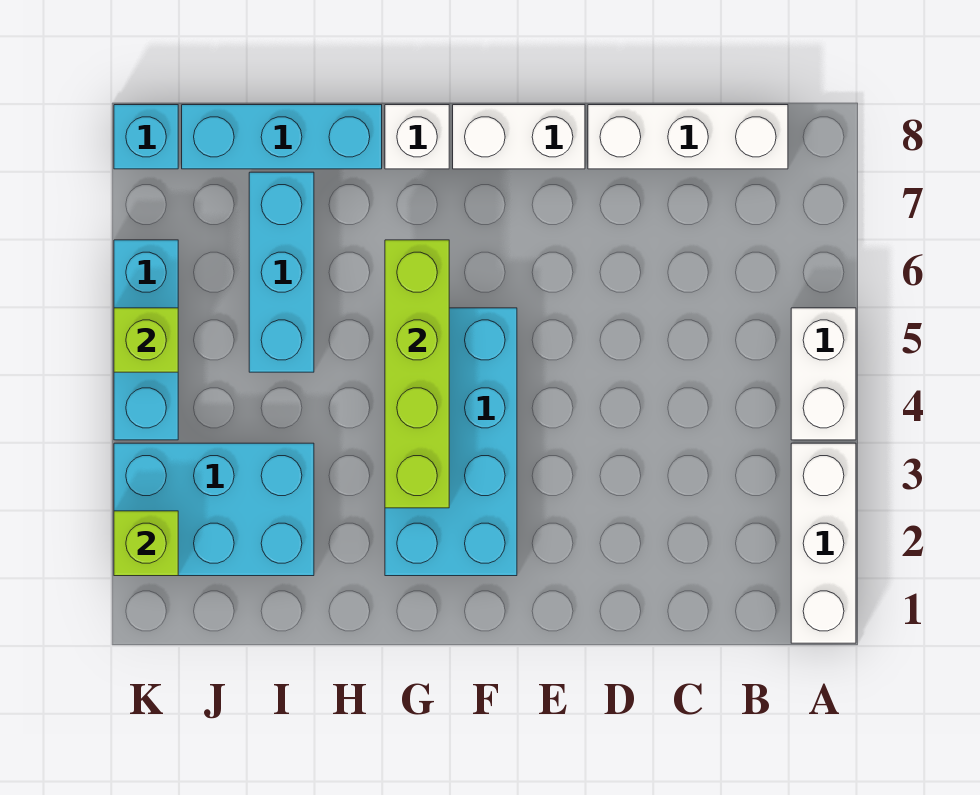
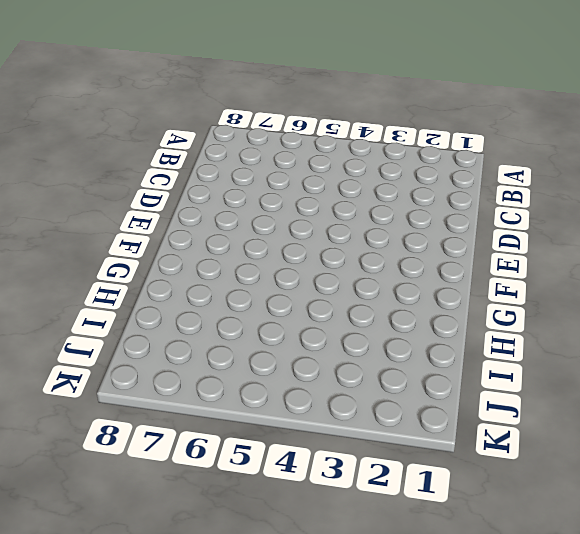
none -> white 1x3 brick [791,443,856,643]
none -> white 1x2 brick [791,308,856,440]
none -> white 1x3 brick [588,105,788,169]

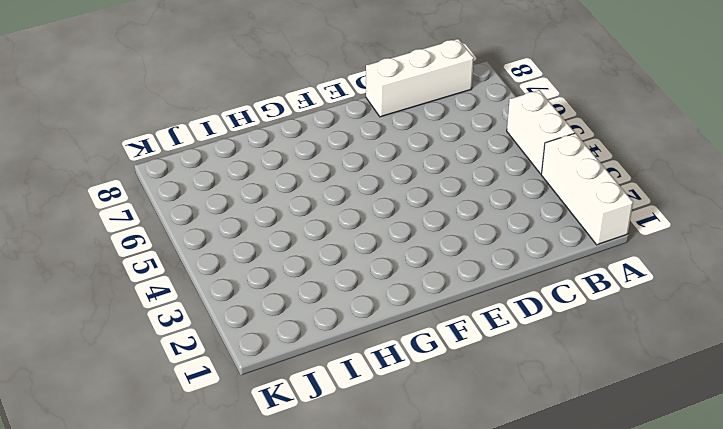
none -> white 1x2 brick [453,105,585,169]
none -> cyan 2x4 brick [385,308,517,576]
none -> white 1x1 brick [385,105,449,169]

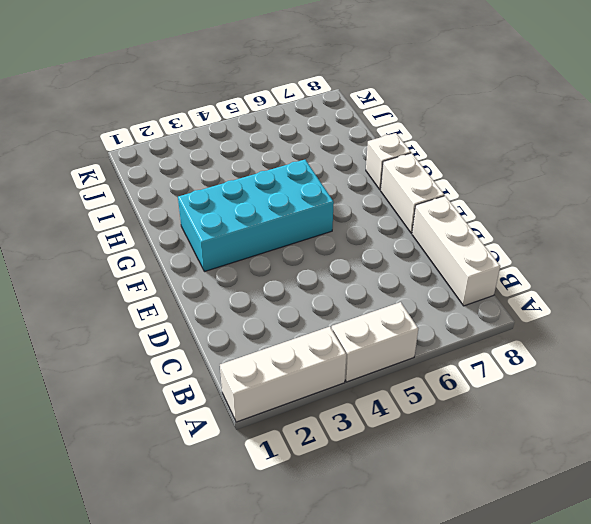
none -> cyan 1x3 brick [182,105,382,169]
none -> cyan 2x3 brick [114,443,314,576]
none -> cyan 1x3 brick [249,172,314,372]

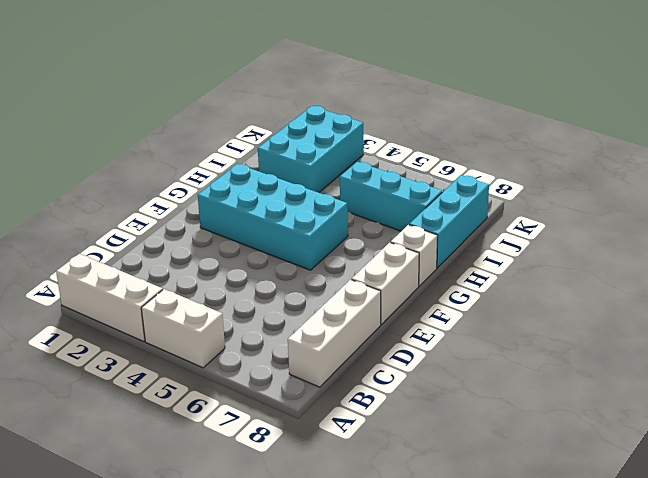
none -> cyan 1x3 brick [114,240,178,440]
none -> cyan 1x1 brick [114,105,178,169]
none -> lime 1x4 brick [385,240,449,508]

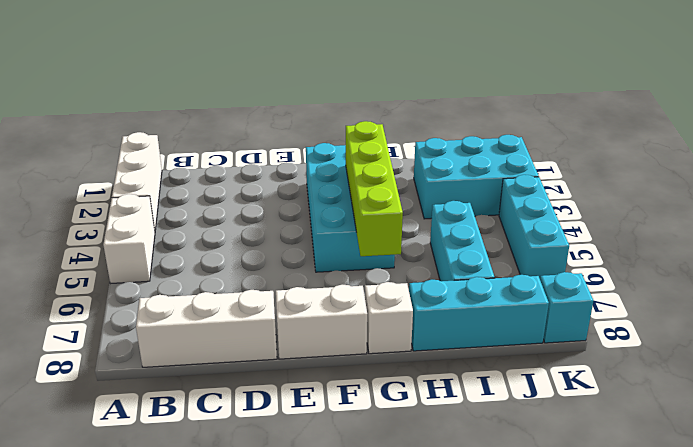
none -> lime 1x1 brick [114,511,178,576]
none -> lime 1x1 brick [114,308,178,372]

